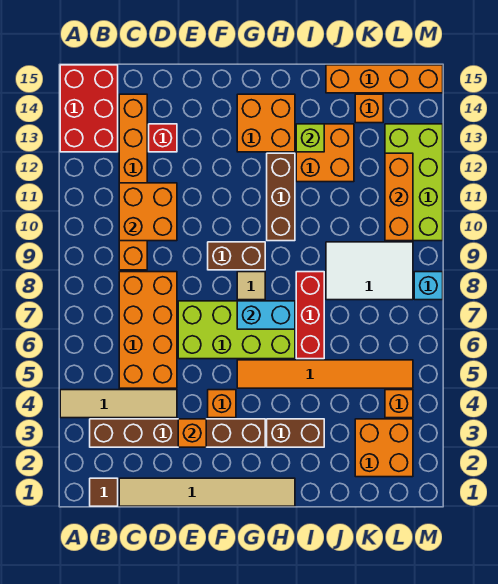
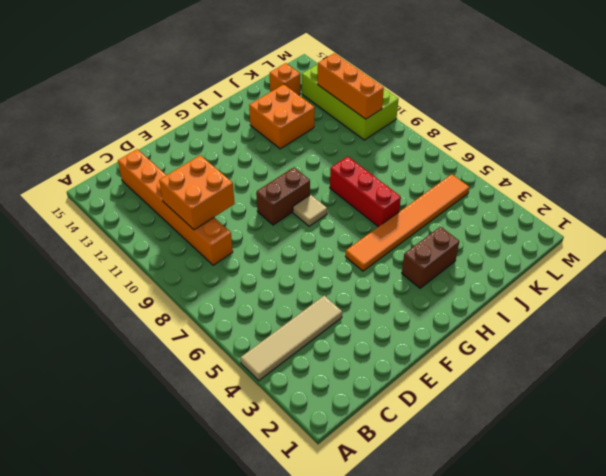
none -> red 2x3 brick [60,65,118,152]
none -> brown 1x1 tile [90,478,118,506]
none -> brown 1x6 brick [90,419,265,447]
none -> tan 1x6 tile [119,478,295,506]

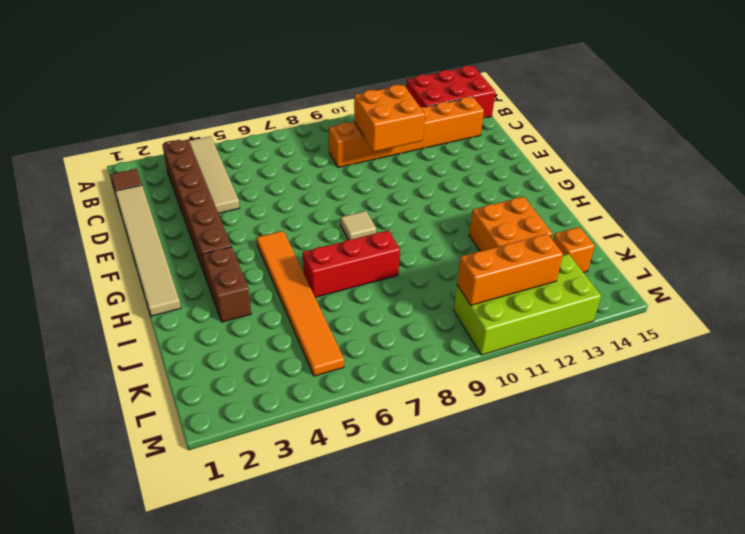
none -> orange 2x4 brick [119,272,177,388]
none -> red 1x1 brick [149,124,177,152]
none -> lime 2x4 brick [178,301,295,359]
none -> orange 1x1 brick [208,390,236,418]

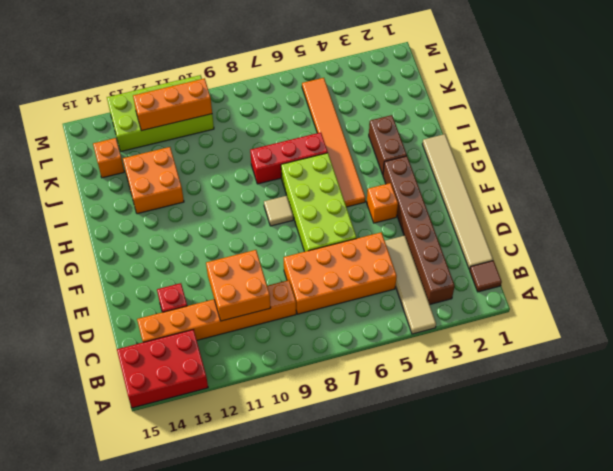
none -> brown 1x2 brick [208,242,265,270]
none -> orange 2x2 brick [237,94,295,152]
none -> brown 1x3 brick [267,153,295,241]
none -> white 2x3 tile [326,242,413,300]

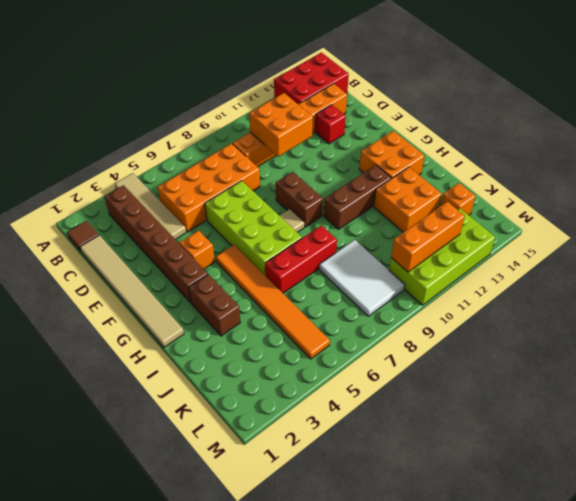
none -> orange 1x4 brick [326,65,443,93]
none -> orange 2x2 brick [355,419,413,477]
none -> orange 1x1 brick [385,390,413,418]
none -> cyan 1x1 brick [414,272,443,300]

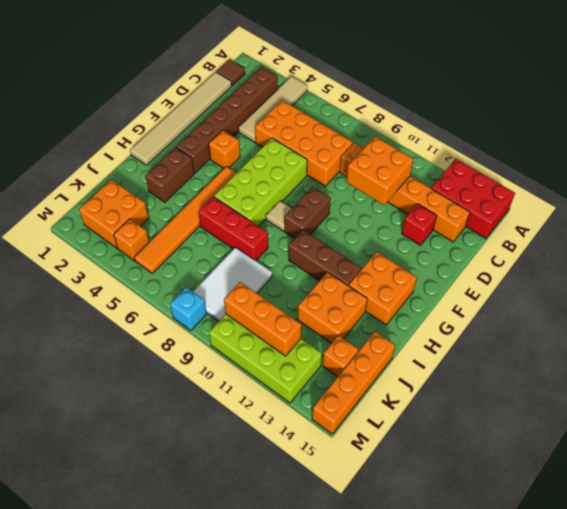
none -> orange 1x1 brick [178,419,206,447]
none -> cyan 1x2 brick [237,301,295,329]
none -> lime 1x1 brick [296,124,324,152]

